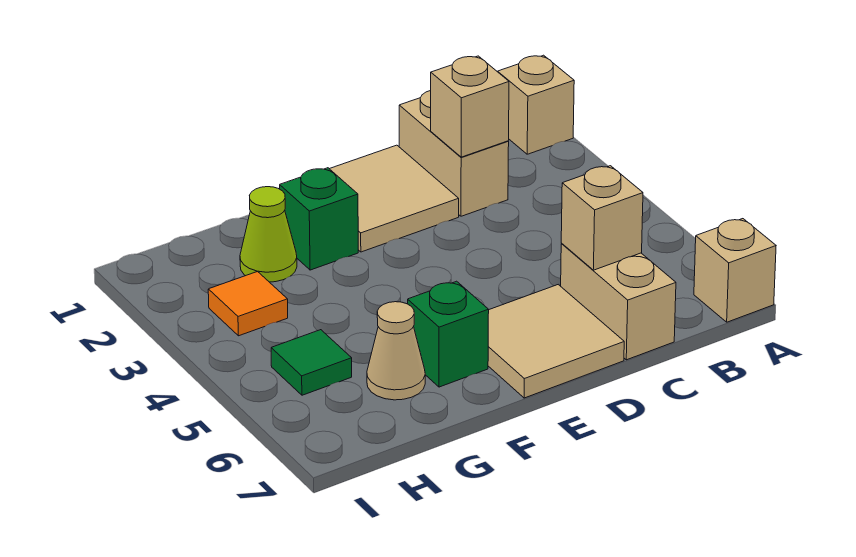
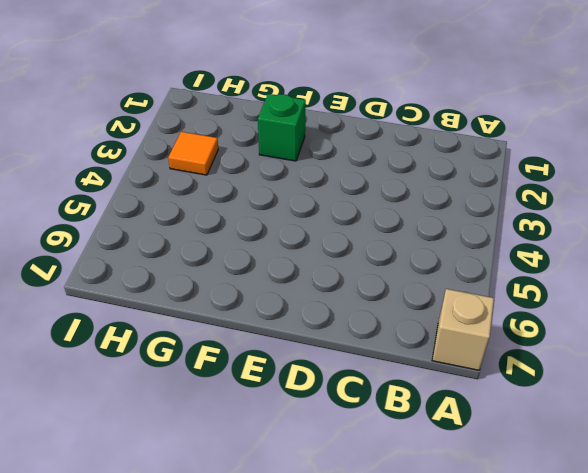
none -> tan 1x1 brick [498,55,574,154]
none -> tan 1x2 brick [399,91,509,216]
none -> tan 1x2 brick [561,244,676,360]

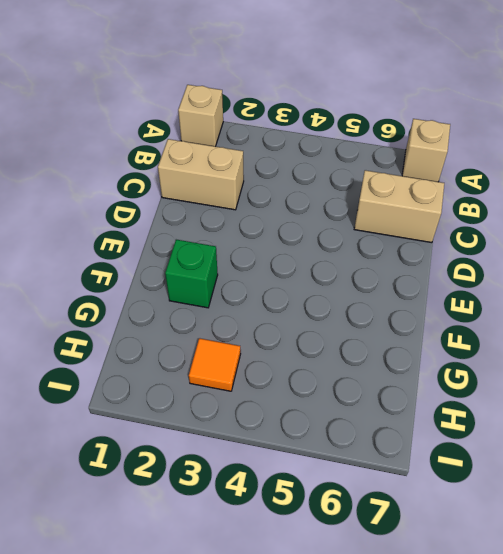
none -> tan 2x2 tile [330,145,459,252]
none -> tan 2x2 tile [488,285,624,398]
none -> green 1x1 brick [408,281,489,387]

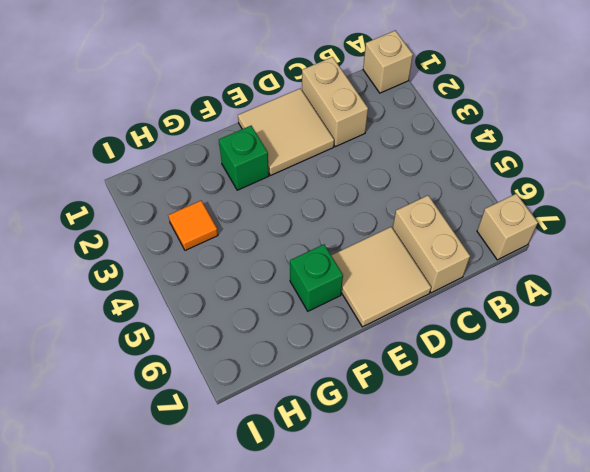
none -> lime 1x1 cone [240,187,297,282]
none -> tan 1x1 cone [367,302,425,400]
none -> green 1x1 tile [271,330,352,395]

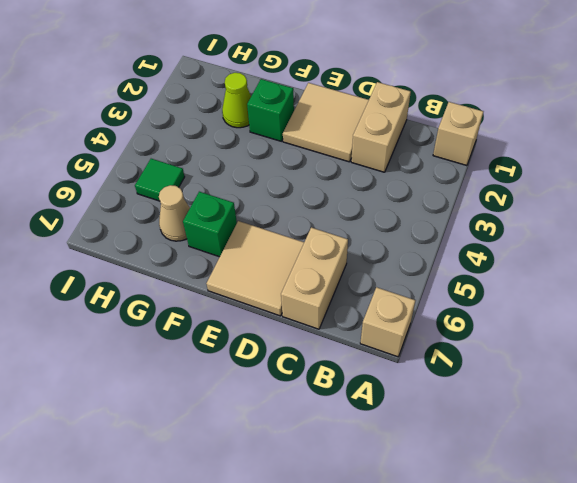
none -> orange 1x1 tile [208,271,288,336]
none -> tan 1x1 brick [431,56,509,157]
none -> tan 1x1 brick [561,166,643,270]

